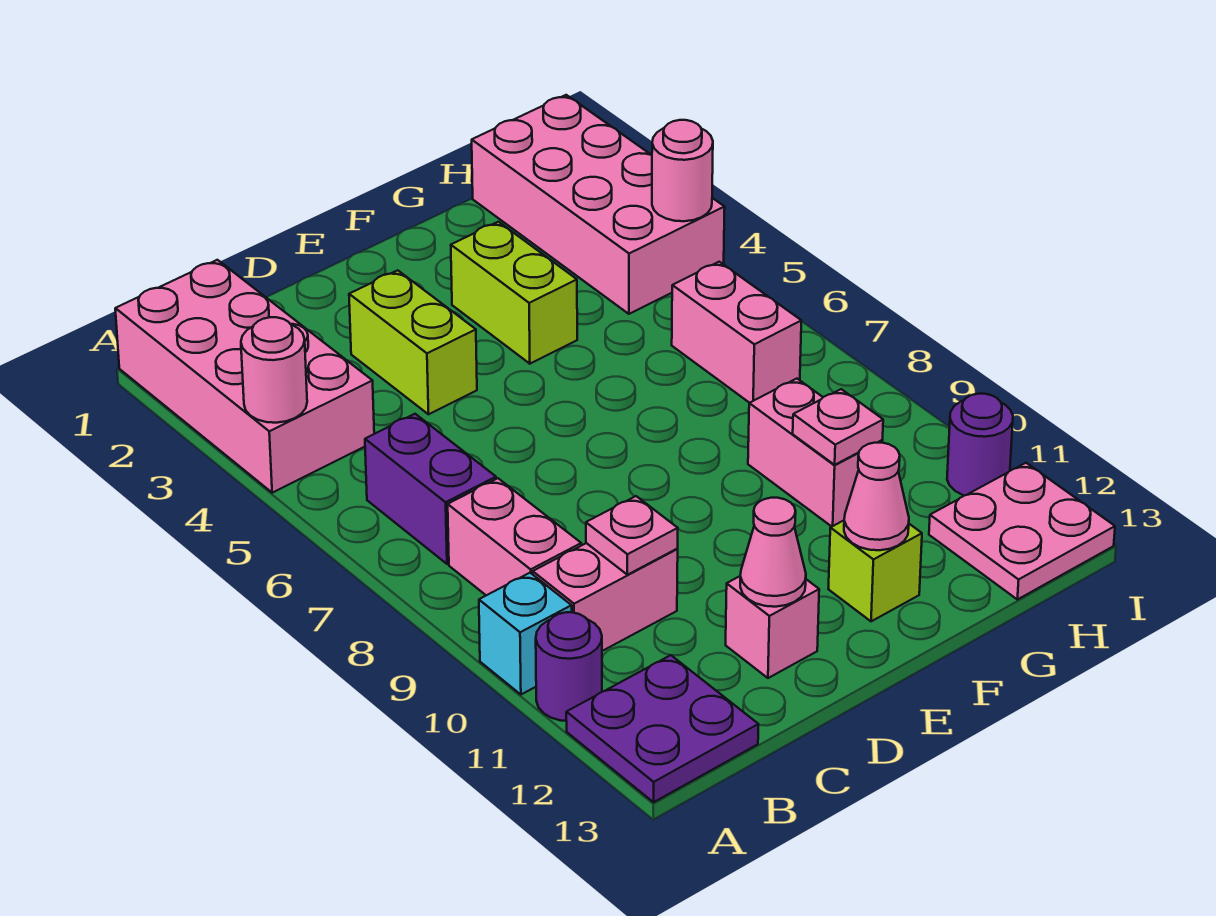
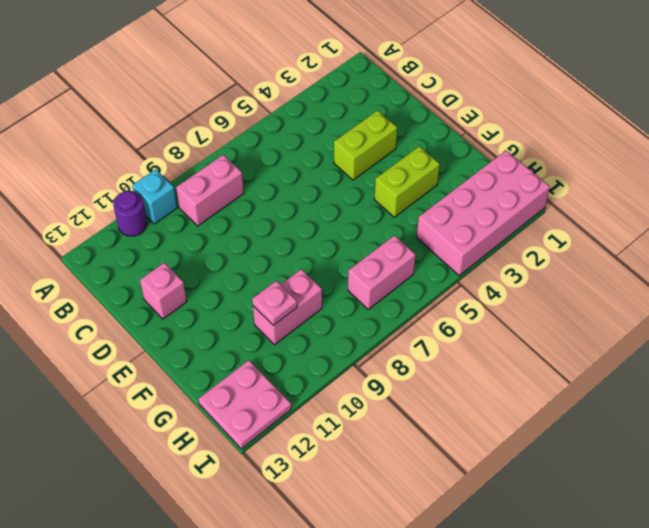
none -> pink 2x4 brick [115,260,374,493]
none -> purple 2x2 plate [566,655,758,802]
none -> purple 1x2 brick [365,414,496,564]

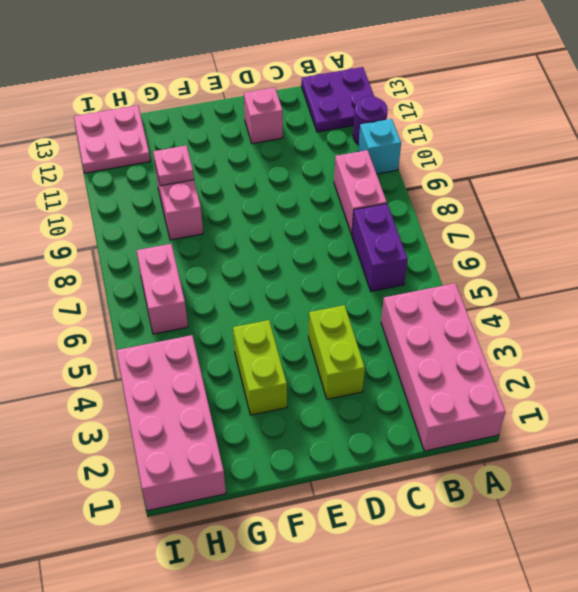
none -> pink 1x2 brick [533,543,678,651]
none -> lime 1x1 brick [828,520,922,621]
none -> purple 1x1 round brick [947,394,1013,496]

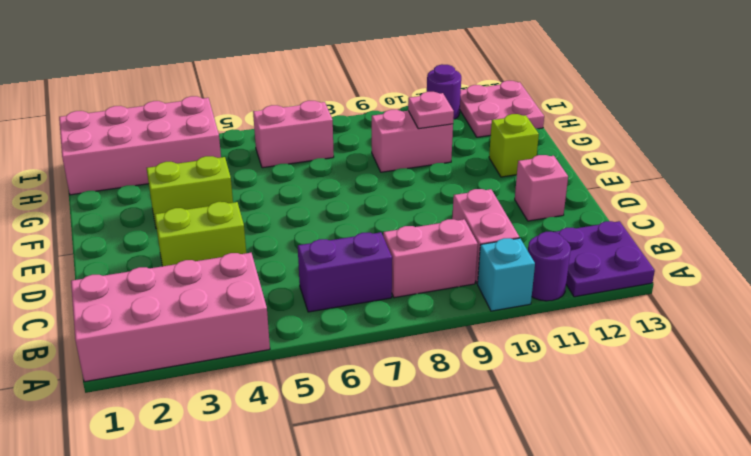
none -> pink 1x1 round brick [241,317,307,423]
none -> pink 1x1 plate [586,496,678,575]
none -> pink 1x1 cone [740,498,806,607]

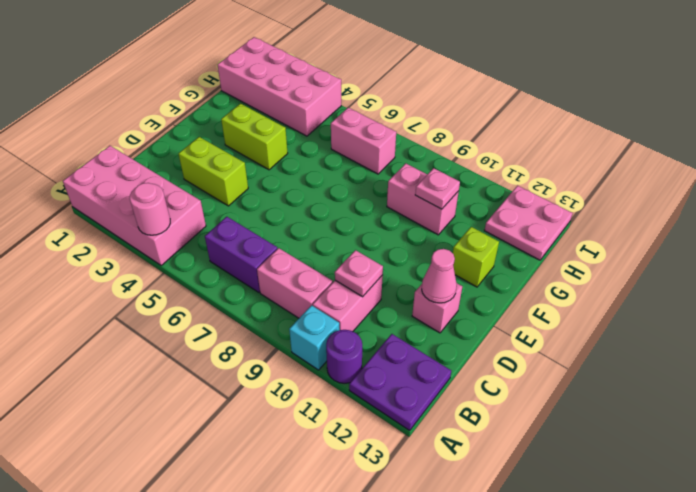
none -> purple 1x1 round brick [947,394,1013,496]
none -> pink 1x1 cone [844,443,909,550]
none -> pink 1x1 round brick [652,120,713,221]

